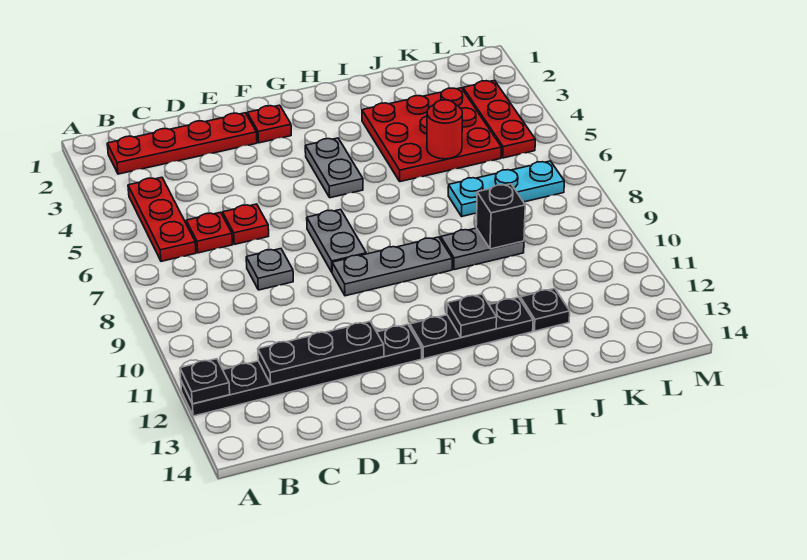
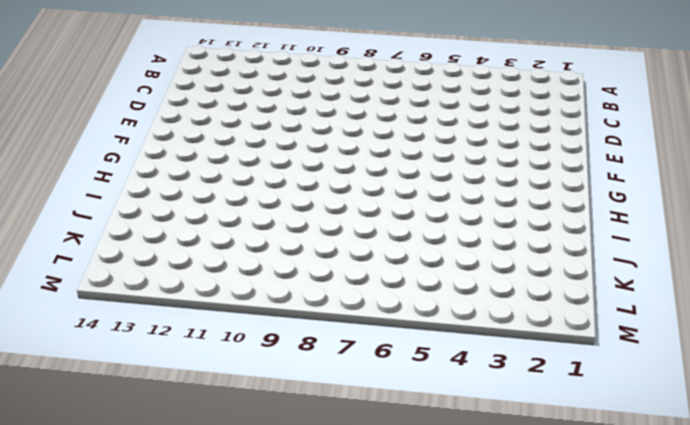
none -> black 1x6 plate [181,324,422,416]
none -> red 1x4 plate [107,113,257,174]
none -> red 1x3 plate [128,177,196,261]

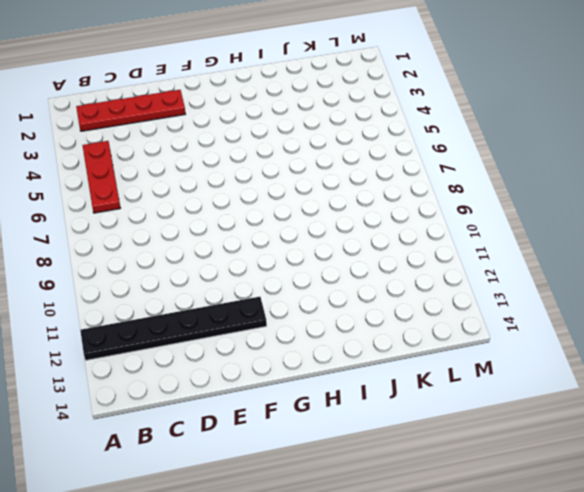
none -> red 1x1 plate [186,212,233,253]
none -> red 1x1 plate [223,204,269,244]
none -> grey 1x1 plate [246,249,293,290]

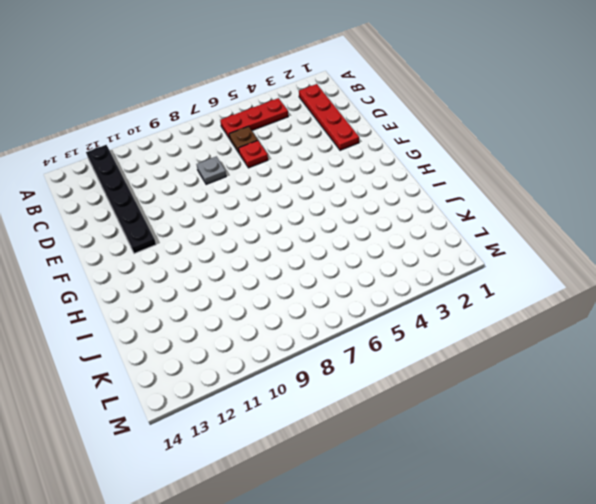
brown 1x1 plate [229,126,258,153] -> red 1x1 plate [186,212,233,253]
none -> red 1x1 plate [247,105,291,143]
none -> grey 1x2 plate [307,209,366,272]
none -> grey 1x3 plate [332,237,452,296]

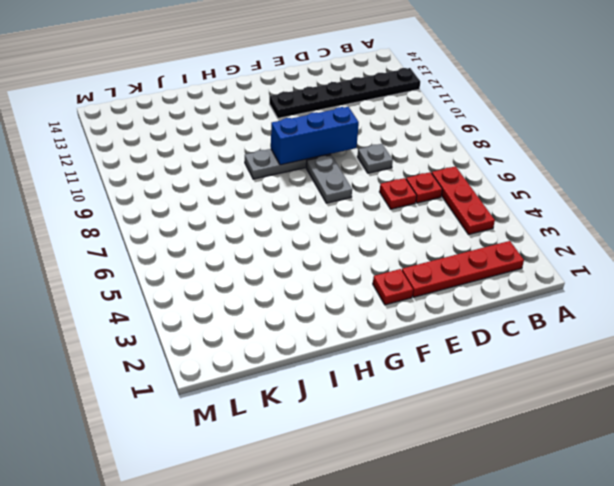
blue 1x3 brick [271,107,359,165] -> none
none -> grey 1x2 plate [305,138,363,198]
none -> black 1x3 plate [410,297,533,359]
none -> red 3x3 plate [362,88,501,182]

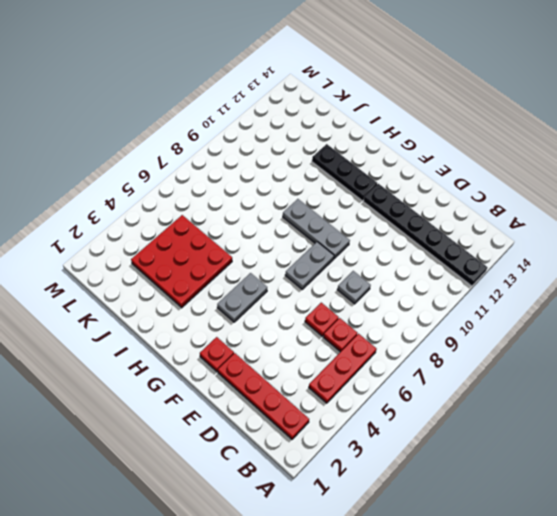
none -> grey 1x2 plate [441,228,524,270]
none -> cyan 1x3 plate [448,161,564,216]
none -> black 1x1 plate [520,289,570,331]

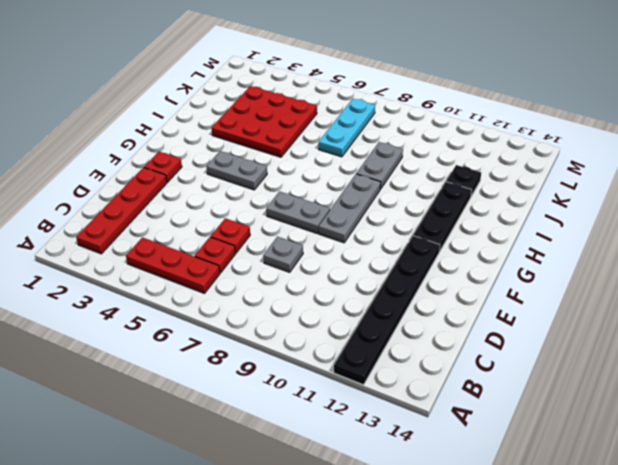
none -> red 1x3 plate [463,80,535,158]
none -> black 1x1 plate [180,359,230,404]
none -> black 1x3 plate [258,322,384,384]

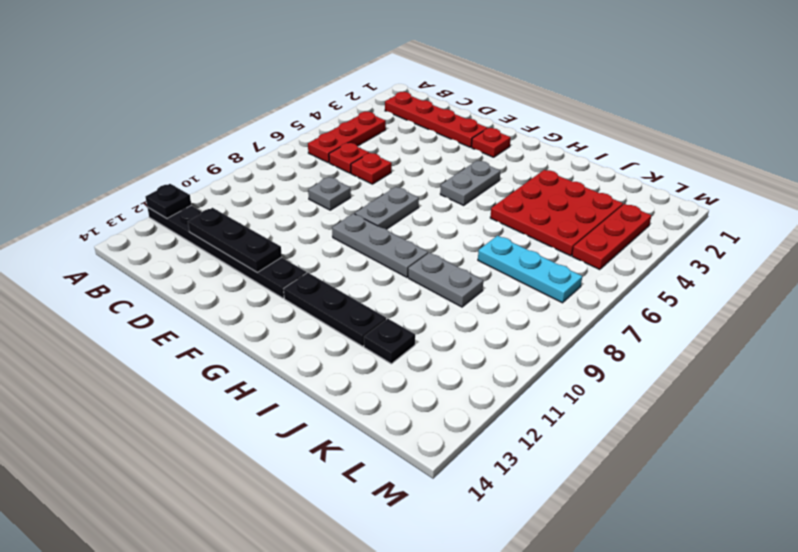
none -> black 1x1 plate [447,294,497,337]
none -> red 1x1 round brick [427,100,462,159]
none -> black 1x1 brick [476,184,525,249]

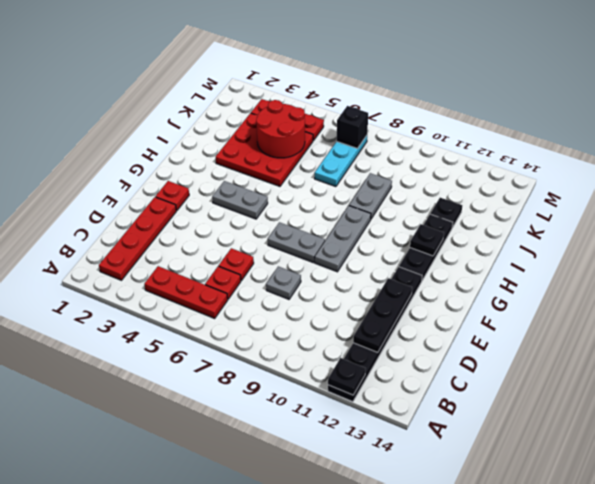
red 2x2 round brick [256,100,305,158] -> red 1x1 round brick [427,100,462,159]
black 1x1 brick [337,106,368,149] -> black 1x1 brick moved to [476,184,525,249]

